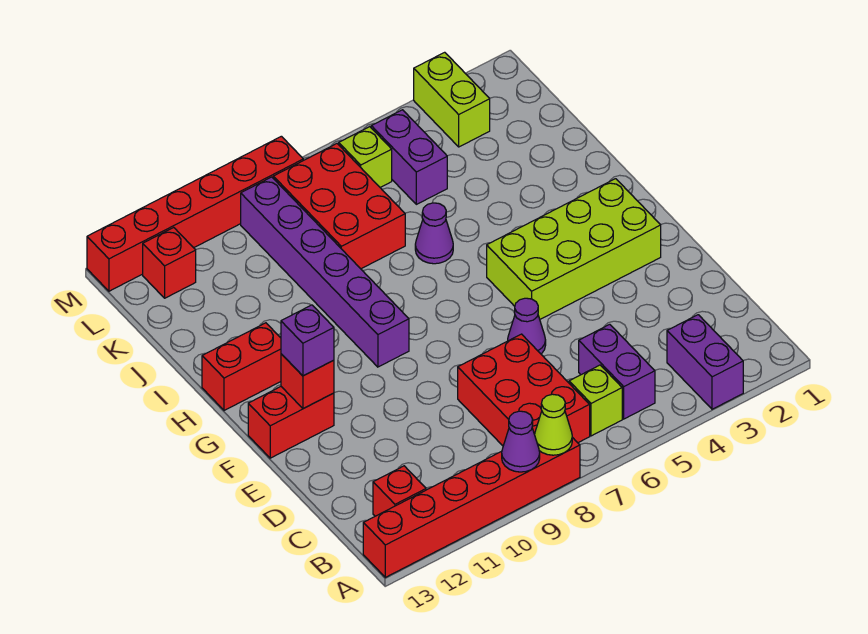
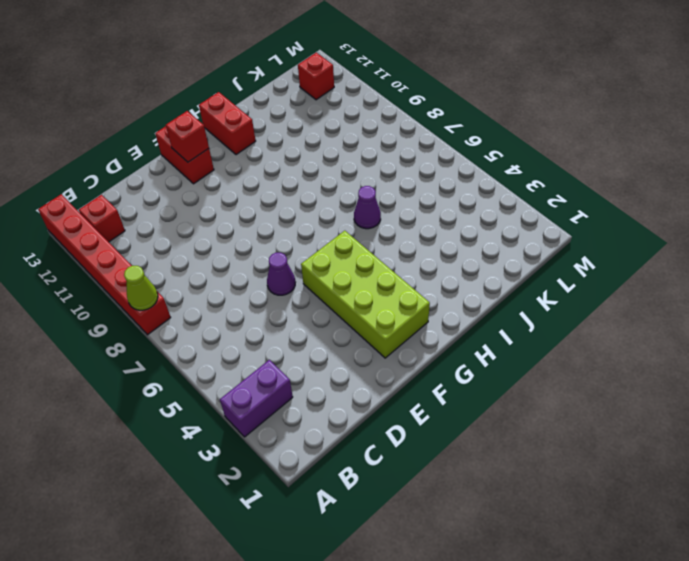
none -> purple 1x2 brick [579,324,655,419]
none -> lime 1x1 brick [569,365,622,436]
none -> red 2x3 brick [458,334,590,446]

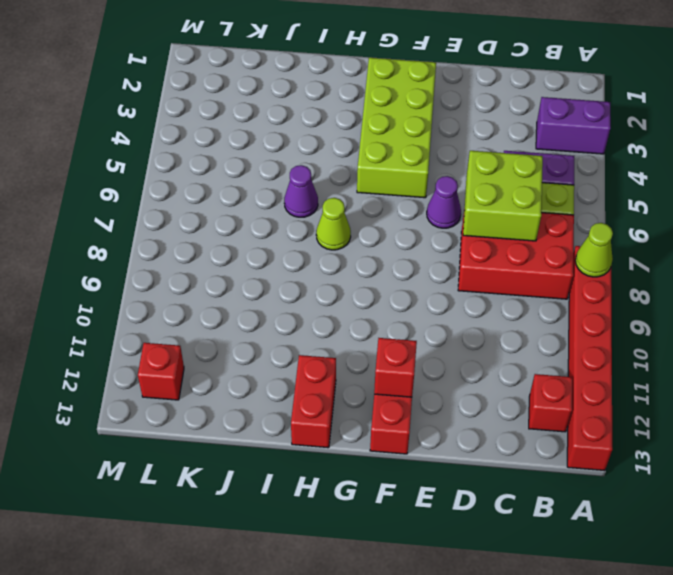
lime 2x2 brick [463,151,543,241] -> none
lime 1x1 cone [316,198,351,250] -> none
none -> purple 1x6 brick [241,177,409,367]
none -> red 2x3 brick [273,144,405,269]
none -> purple 1x2 brick [371,110,447,204]

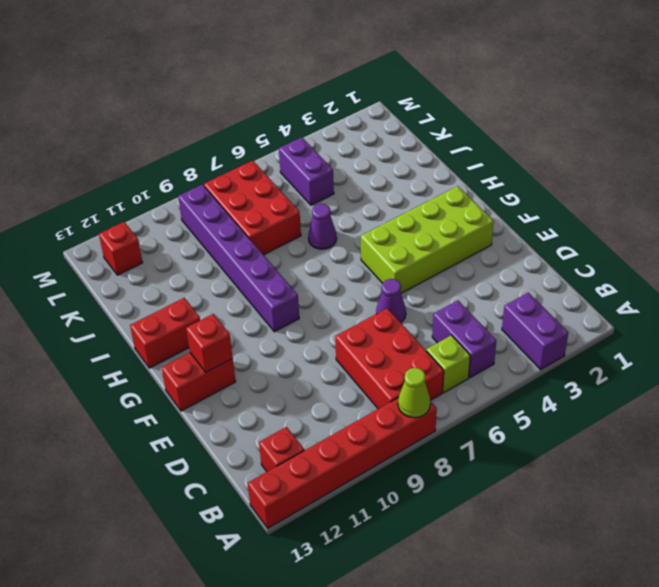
none -> lime 1x2 brick [414,52,490,147]
none -> lime 1x1 brick [339,127,392,187]
none -> red 1x6 brick [87,136,303,291]

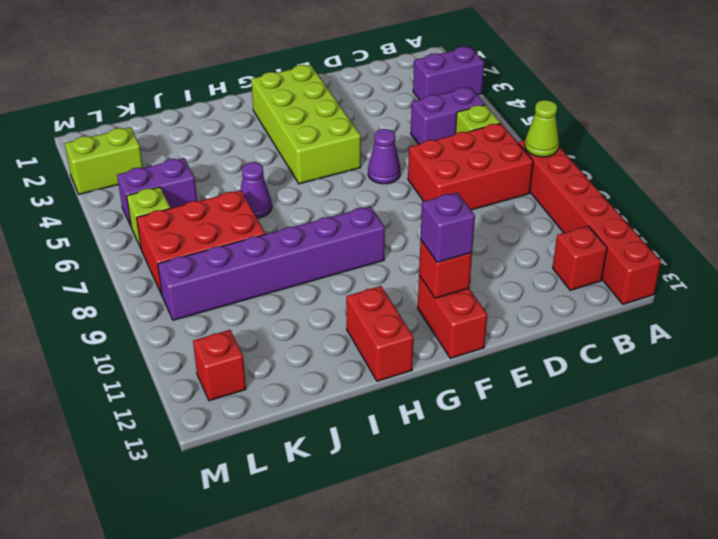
none -> red 1x6 brick [87,136,303,291]
none -> purple 1x1 cone [502,411,540,472]

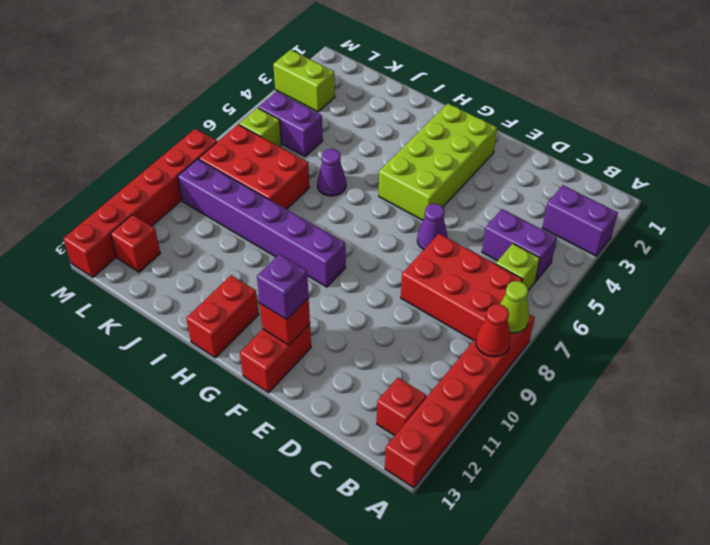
red 1x1 cone [476,304,511,357] -> purple 1x1 cone [502,411,540,472]

